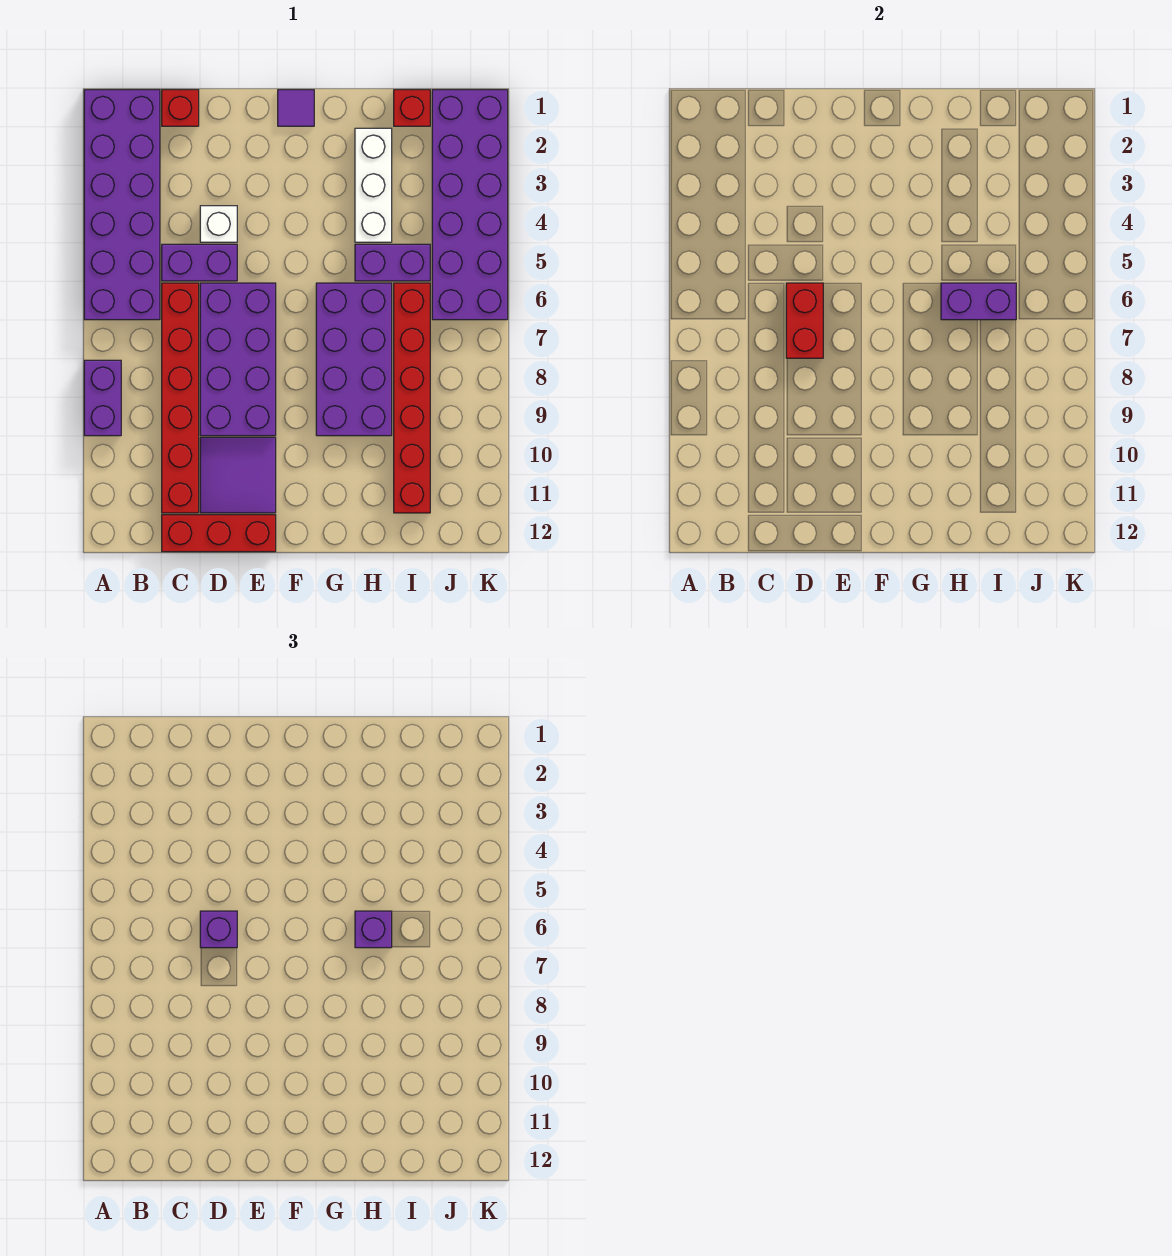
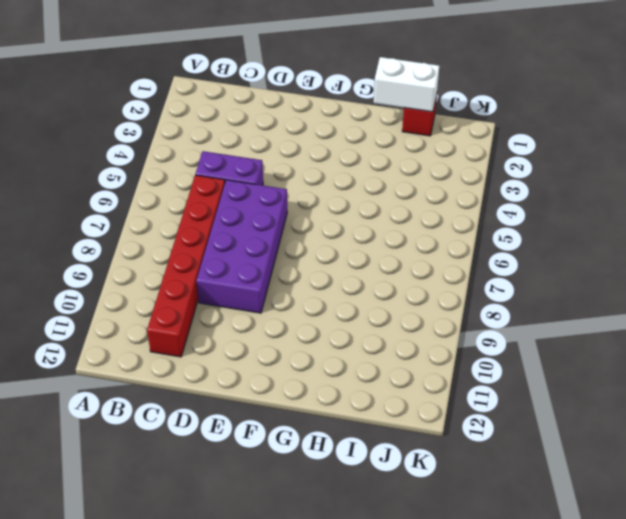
white 1x2 brick [374,57,439,112] -> none
none -> purple 2x6 brick [84,90,160,320]
none -> purple 1x2 brick [84,360,121,436]
none -> red 1x1 brick [162,90,199,126]

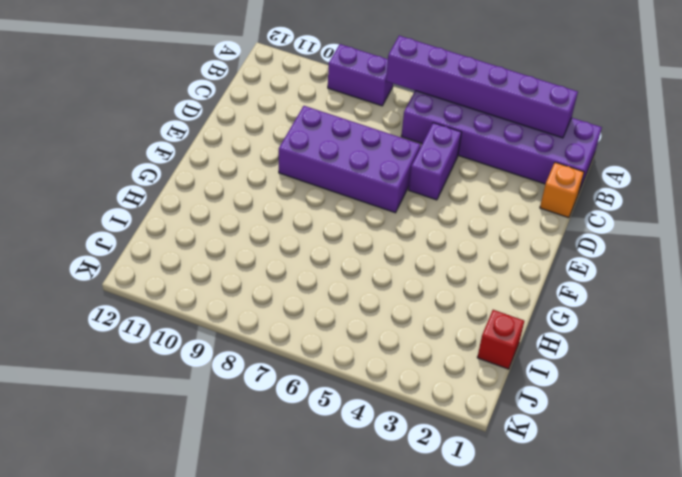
purple 1x6 brick [386,36,578,138] -> none
orange 1x1 brick [540,162,584,218] -> red 1x1 brick [162,90,199,126]
none -> red 1x6 brick [162,283,199,513]
none -> red 1x3 brick [162,515,276,552]
none -> white 1x1 brick [200,206,237,242]

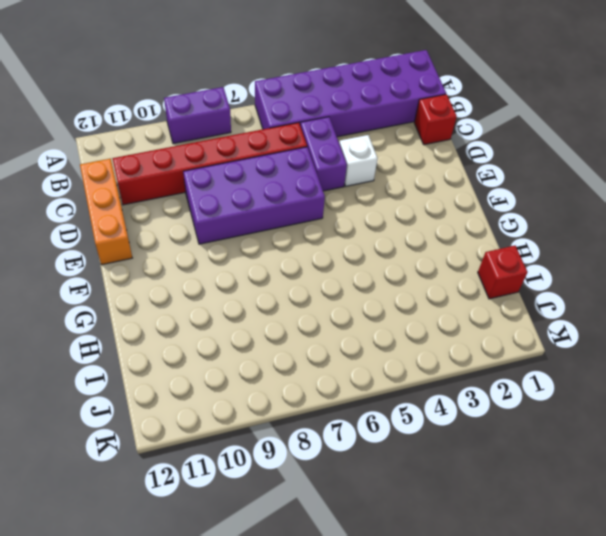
orange 1x3 brick [80,159,132,265] -> red 1x3 brick [162,515,276,552]
none -> purple 2x2 tile [200,437,276,513]
none -> purple 1x1 tile [278,90,314,126]
none -> purple 2x4 brick [316,283,392,436]

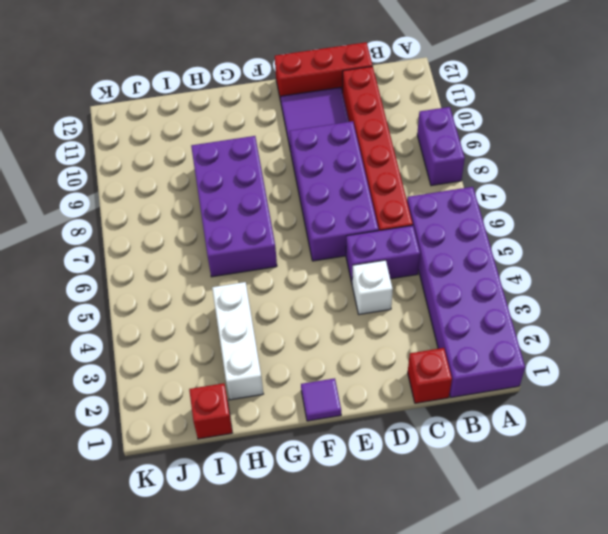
none -> purple 1x2 brick [355,244,430,281]
none -> red 1x6 brick [394,283,430,513]
none -> purple 2x6 brick [432,90,508,320]

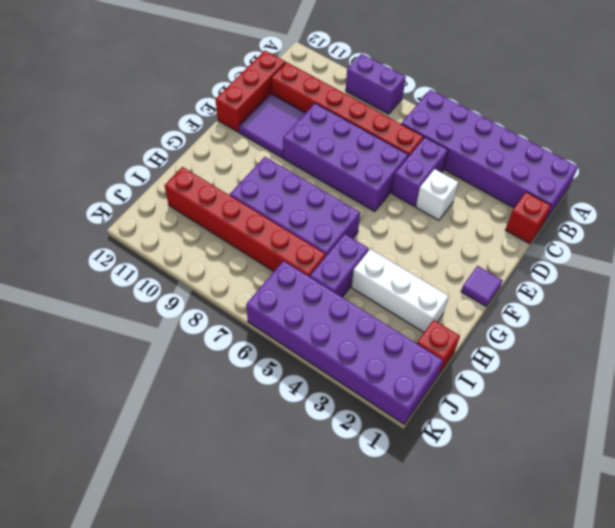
none -> red 1x2 brick [786,283,823,358]
none -> purple 1x2 brick [941,283,1016,320]
none -> purple 1x1 brick [200,911,237,948]

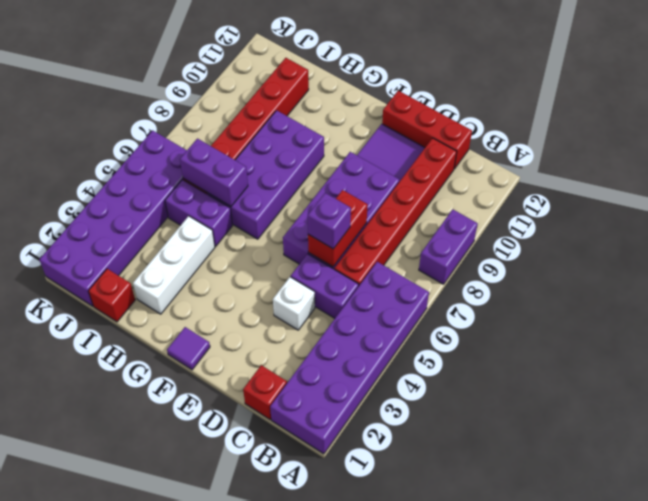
none -> purple 1x1 brick [355,911,392,948]

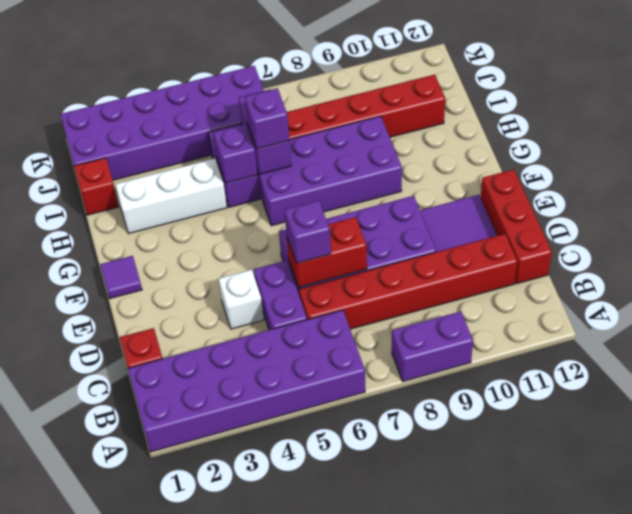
purple 1x1 brick [213,124,258,183] -> none

